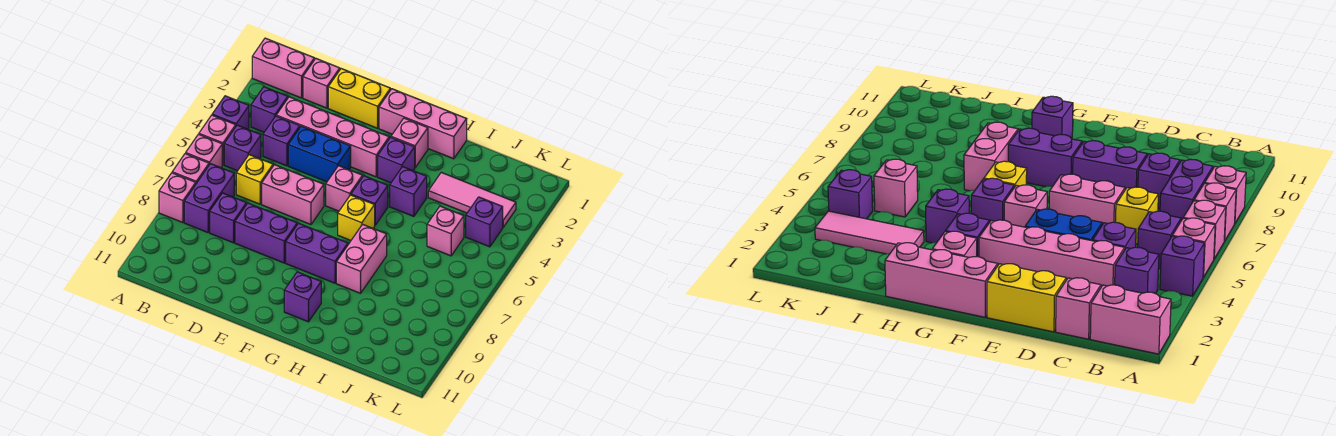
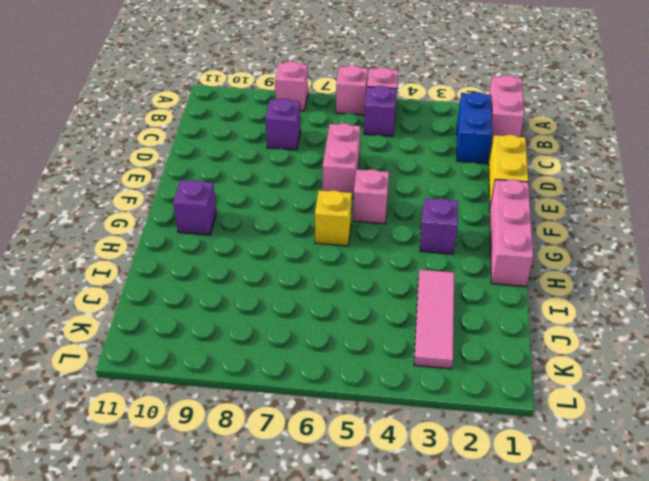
blue 1x2 brick [457,92,492,164] -> blue 1x2 brick moved to [288,126,351,182]
none -> purple 1x1 brick [212,96,249,129]
none -> pink 1x1 brick [172,154,209,183]
none -> purple 1x1 brick [251,87,288,132]
none -> purple 1x2 brick [184,164,234,233]

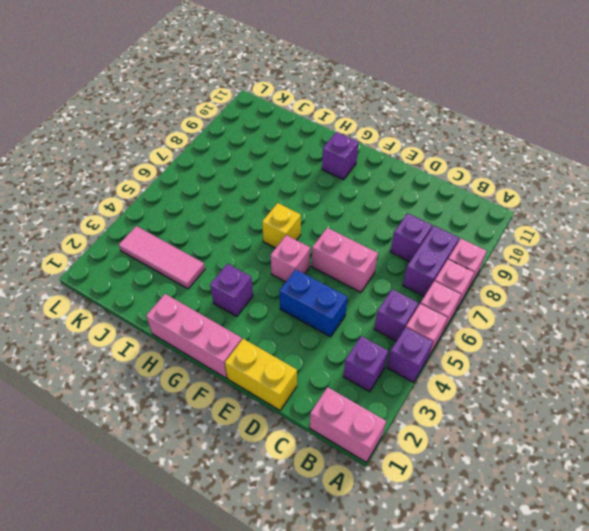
none -> pink 1x1 brick [303,59,340,108]
none -> pink 1x4 brick [276,97,389,177]
none -> purple 1x1 brick [263,116,300,166]
none -> yellow 1x1 brick [236,155,273,204]

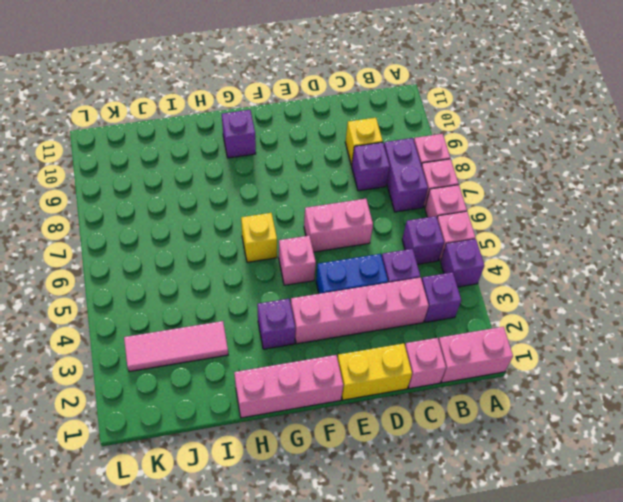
yellow 1x1 brick [345,118,383,165] -> yellow 1x1 brick moved to [236,155,273,204]
none -> purple 1x2 brick [235,203,297,263]
none -> purple 1x2 brick [286,223,348,283]
none -> pink 1x1 brick [391,118,428,167]
none -> purple 1x1 brick [351,176,388,225]

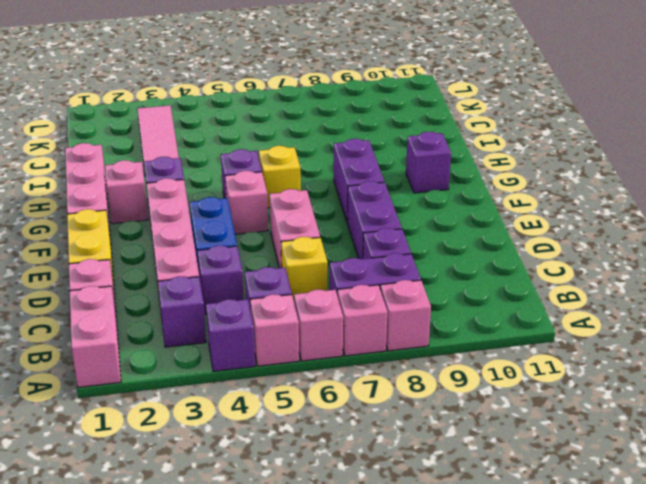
none -> purple 1x1 brick [390,167,427,216]
none -> pink 1x2 brick [336,224,387,293]
none -> pink 1x1 brick [427,206,464,256]
none -> purple 1x1 brick [466,197,503,247]

